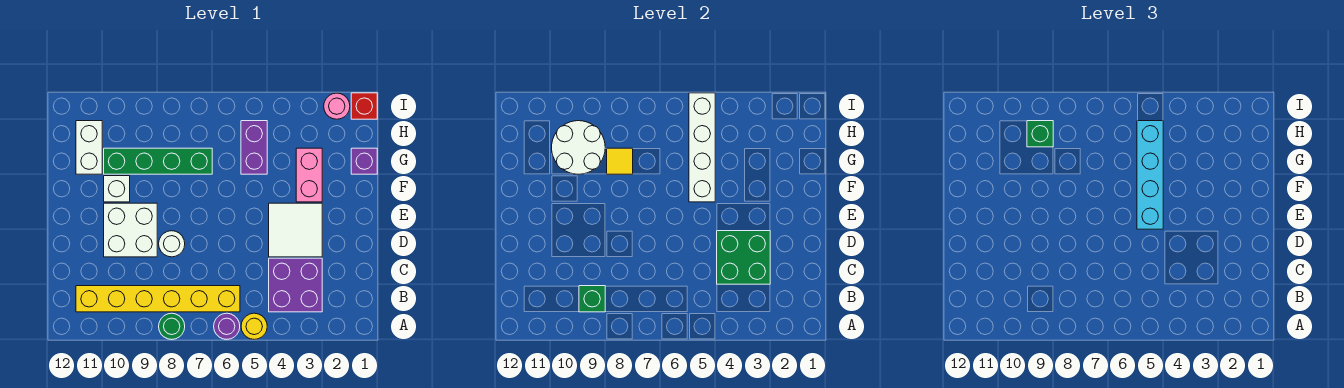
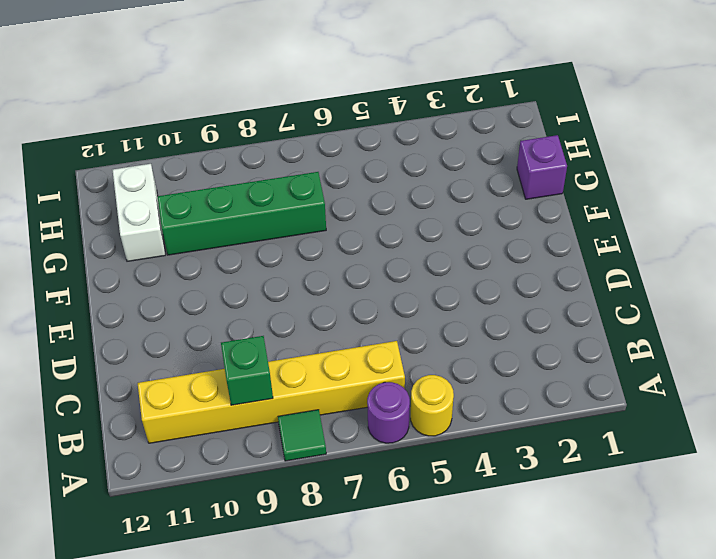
green 1x1 tile [278,410,326,461] -> green 1x1 round brick [159,313,185,339]
none -> purple 2x2 brick [269,258,322,312]
none -> white 2x2 tile [269,203,322,257]
none -> white 1x1 round brick [159,231,185,257]

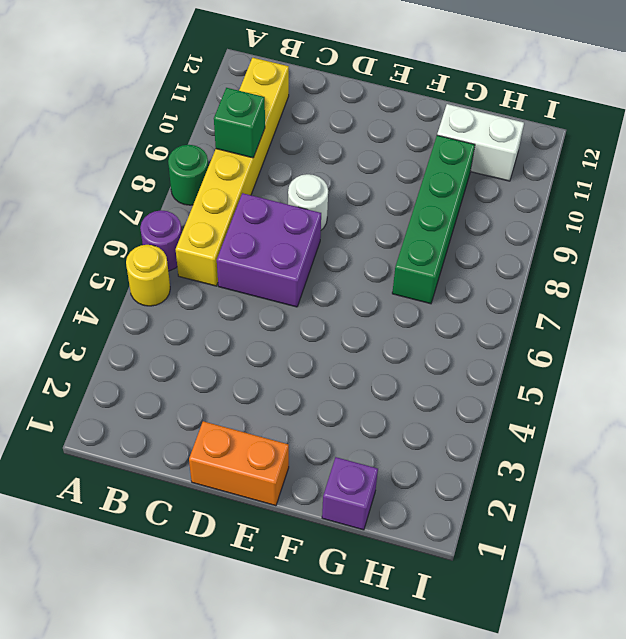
purple 2x2 brick [217,193,321,307] -> purple 2x2 brick moved to [269,258,322,312]
orange 1x2 brick [189,421,289,506] -> none
none -> white 2x2 tile [269,203,322,257]
none -> white 2x2 brick [104,203,157,257]
none -> pink 1x2 brick [296,148,322,202]

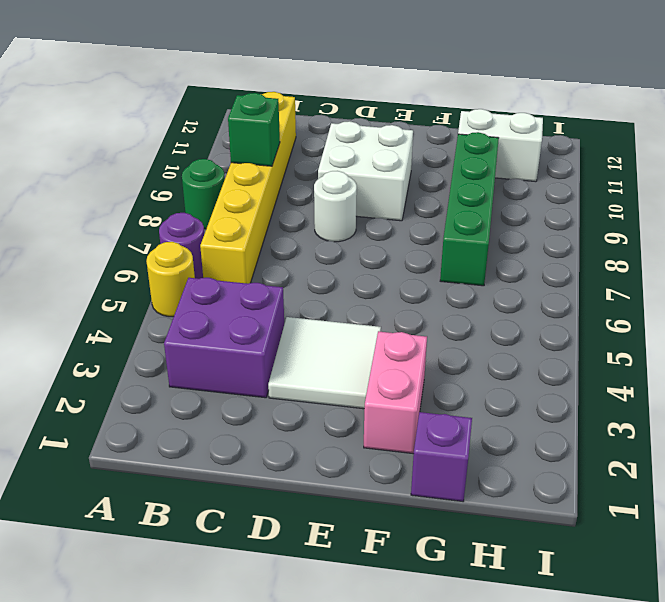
pink 1x2 brick [364,331,427,454] -> pink 1x2 brick turned to [296,148,322,202]
none -> white 1x1 brick [104,176,130,202]
none -> purple 1x2 brick [241,121,267,174]
none -> red 1x1 brick [351,93,377,119]

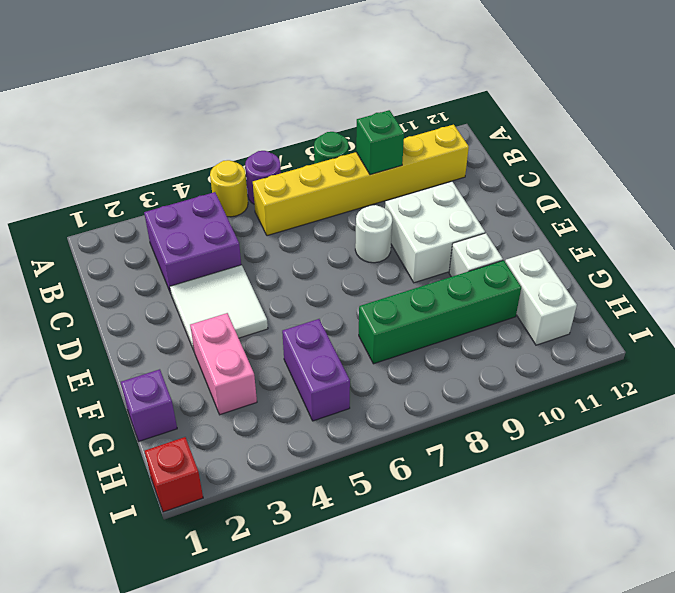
none -> pink 1x1 round brick [324,93,350,119]
none -> green 2x2 brick [717,231,770,284]
none -> white 1x4 brick [689,93,715,202]

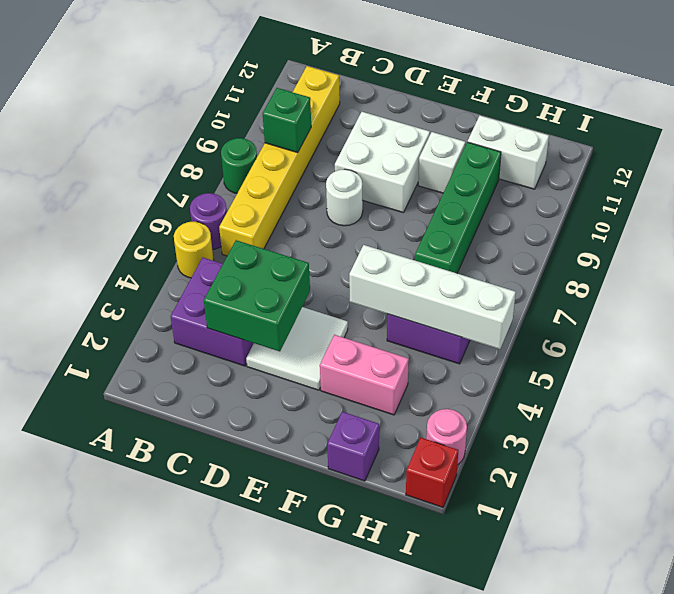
none -> yellow 1x1 tile [607,148,633,174]
none -> white 2x2 round brick [552,121,605,174]
none -> cyan 1x4 brick [1137,121,1163,229]

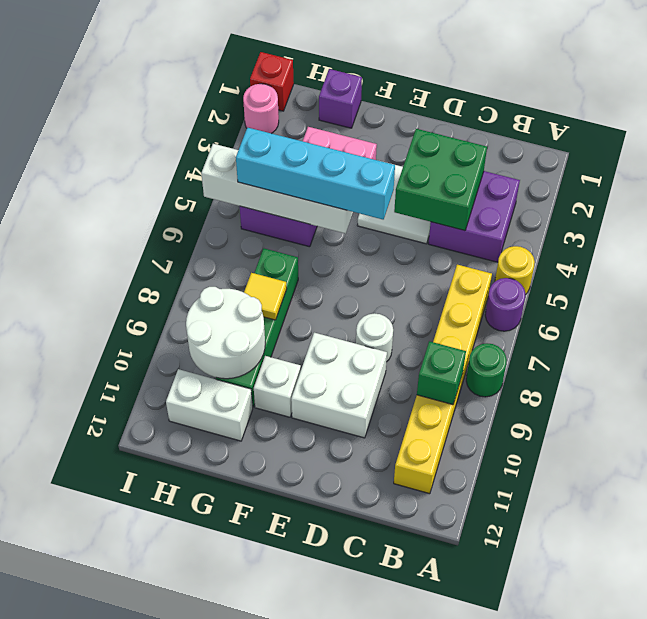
none -> green 1x1 brick [1027,121,1053,147]

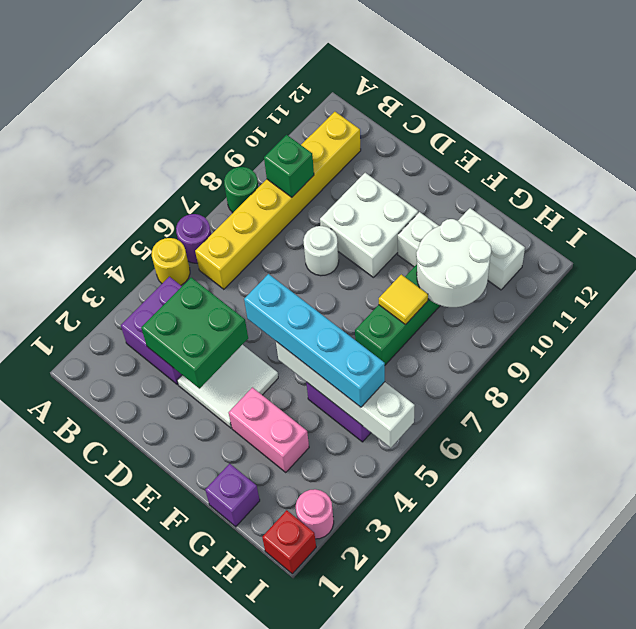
none -> green 1x1 brick [1027,121,1053,147]

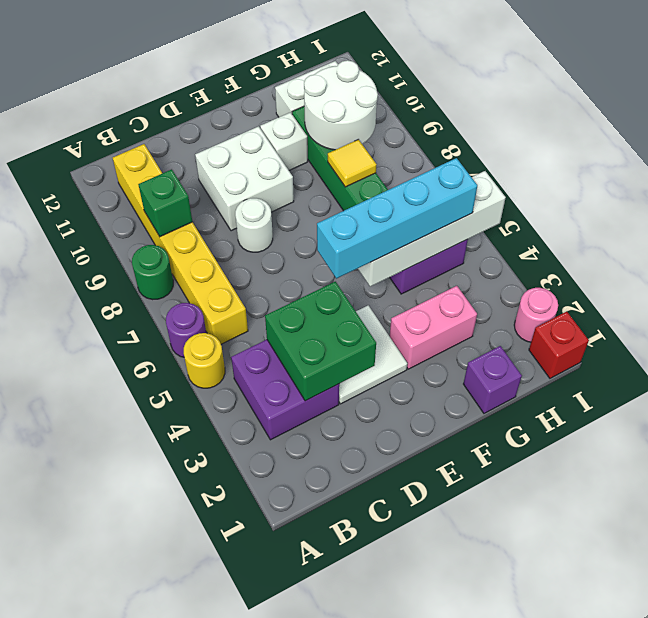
none -> green 1x1 brick [1027,121,1053,147]

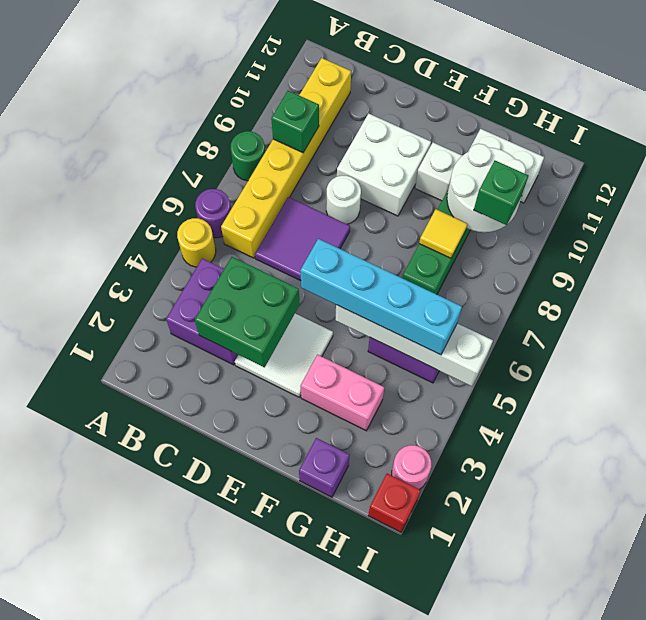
purple 2x2 tile [255,197,350,281] -> none

